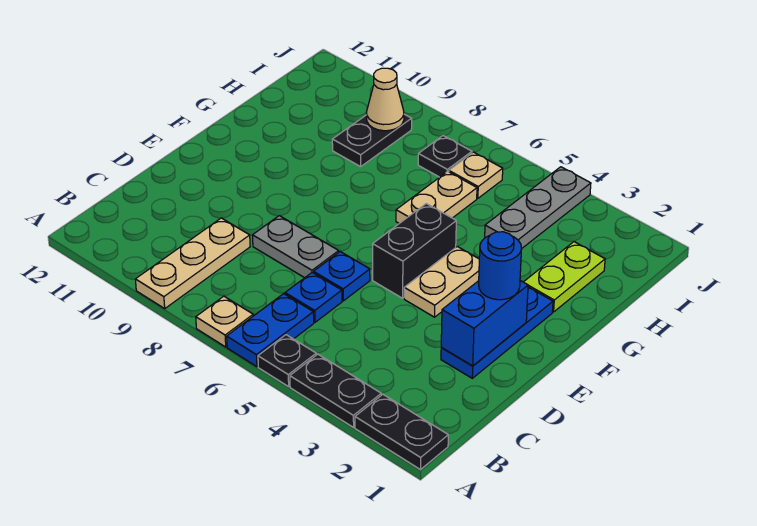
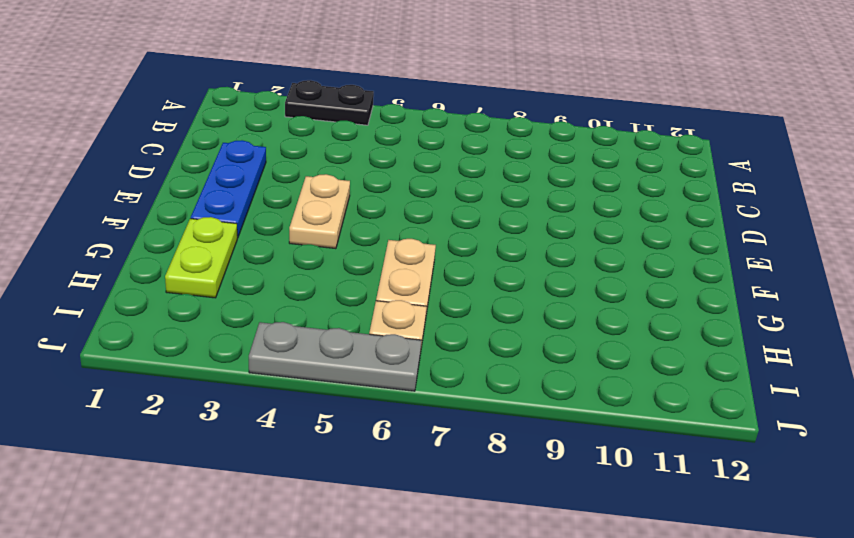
grey 1x3 plate [249,322,421,391] -> grey 1x3 plate turned to [485,167,591,248]
none -> black 1x2 plate [355,395,448,470]
none -> black 1x1 plate [258,335,316,387]
none -> blue 1x2 plate [227,294,314,367]

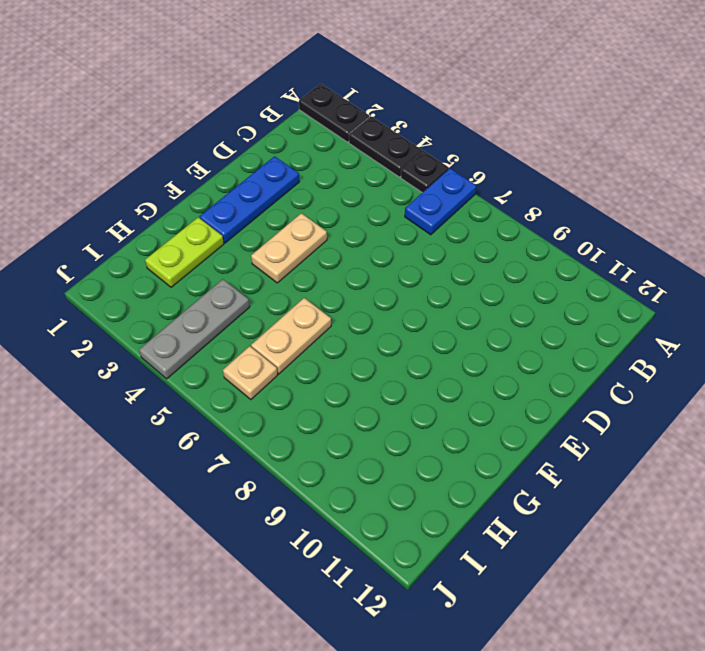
none -> tan 1x1 plate [196,296,253,347]
none -> tan 1x3 plate [135,218,250,308]
none -> blue 1x1 plate [285,273,342,322]

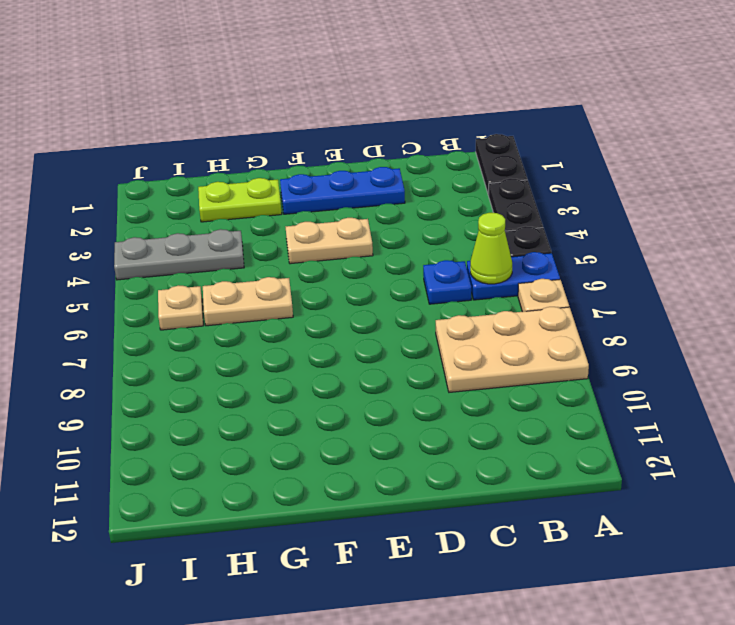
tan 2x3 plate [436,307,589,392] -> tan 1x3 plate [135,218,250,308]
lime 1x1 cone [470,213,512,284] -> none
none -> blue 1x1 plate [314,252,370,301]
none -> grey 1x2 plate [253,216,339,278]
none -> black 1x2 brick [373,204,456,298]

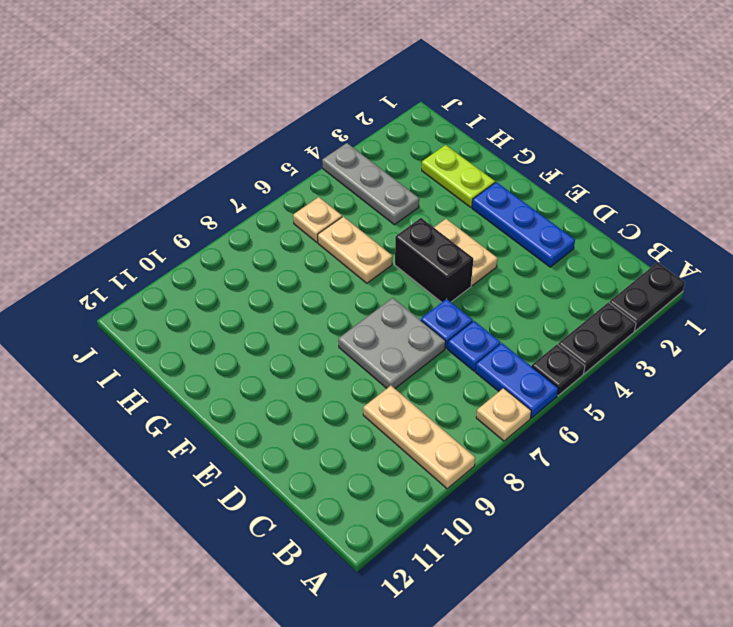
grey 2x2 plate [338,298,446,388] -> grey 1x2 plate [253,216,339,278]
none -> black 1x2 plate [332,114,412,167]
none -> black 1x1 plate [418,136,472,177]
none -> blue 1x2 brick [441,281,528,366]

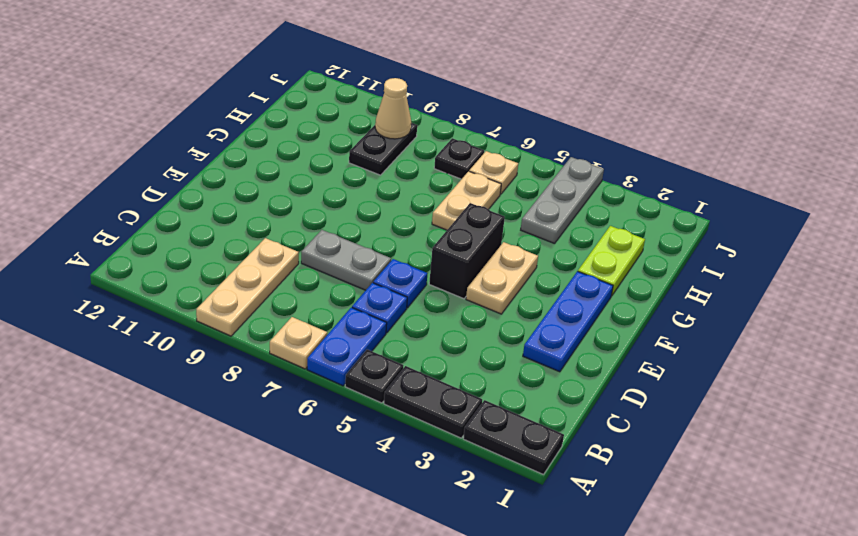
none -> blue 1x2 brick [441,281,528,366]
none -> blue 1x1 round brick [479,232,522,300]

